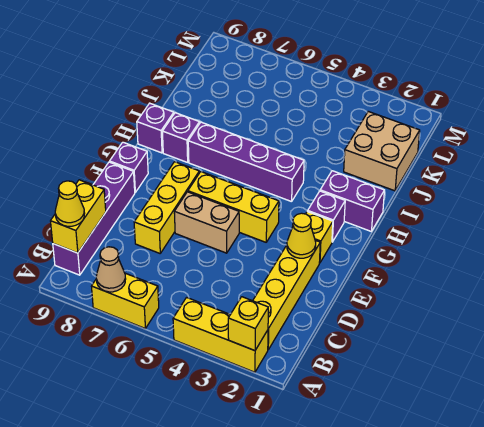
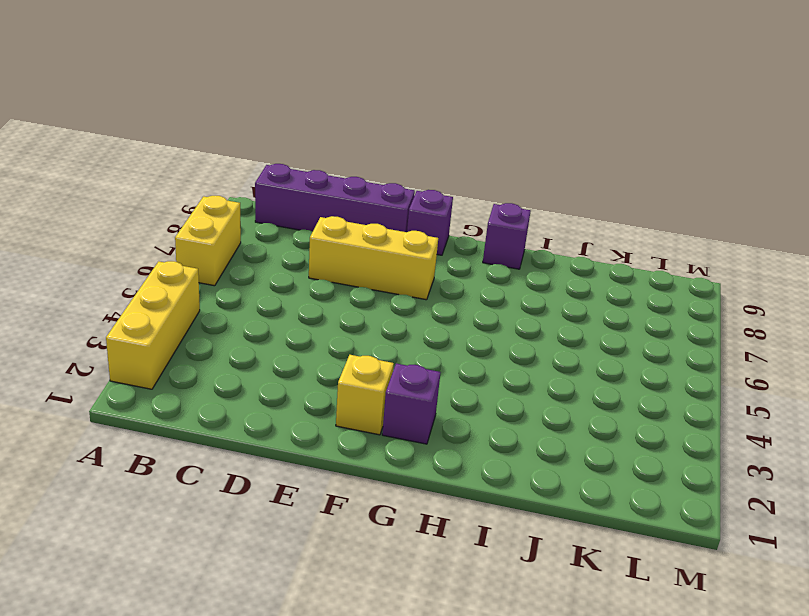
none -> yellow 1x4 brick [253,240,320,350]
none -> tan 1x2 brick [174,192,239,253]
none -> yellow 1x3 brick [188,172,279,242]

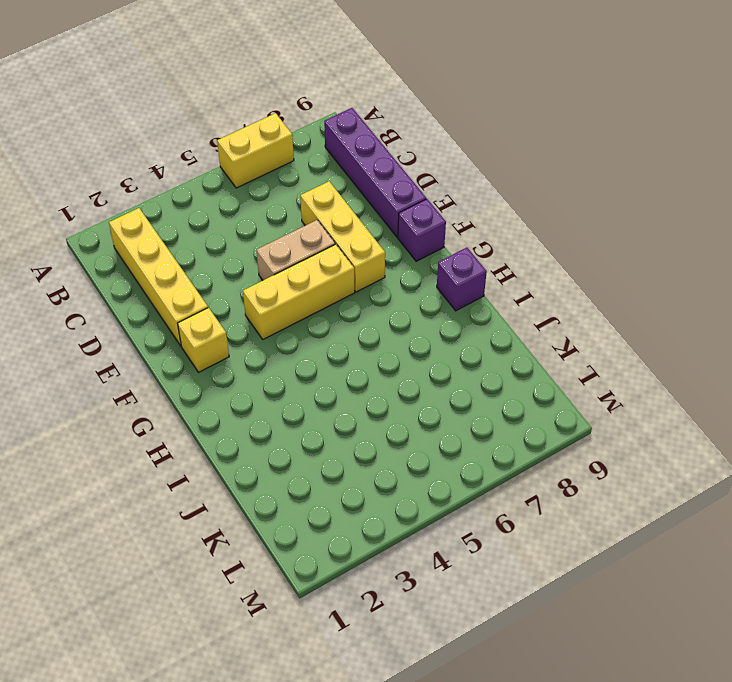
none -> yellow 1x3 brick [173,297,268,372]
none -> purple 1x1 brick [308,191,345,242]
none -> purple 1x2 brick [320,171,384,231]

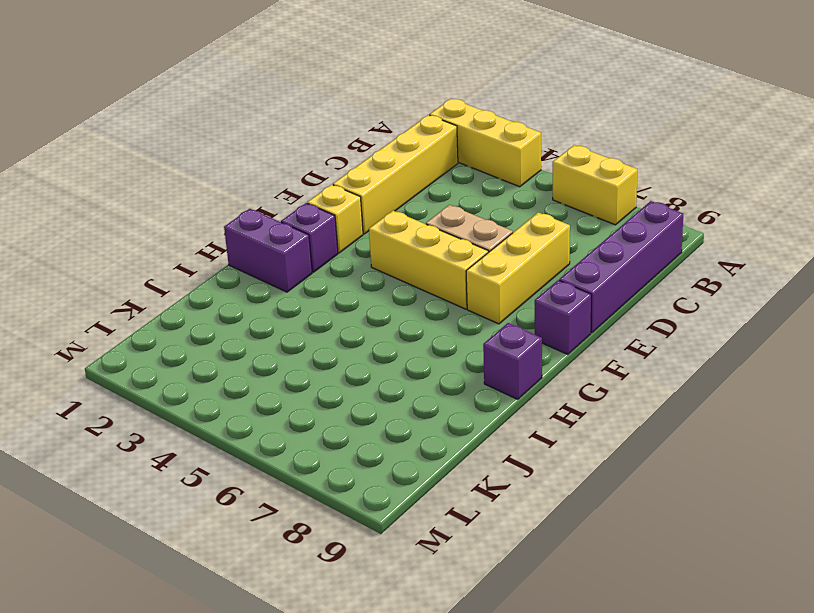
none -> purple 1x4 brick [188,122,304,202]
none -> purple 1x1 brick [162,113,200,162]
none -> tan 2x2 brick [344,111,420,191]

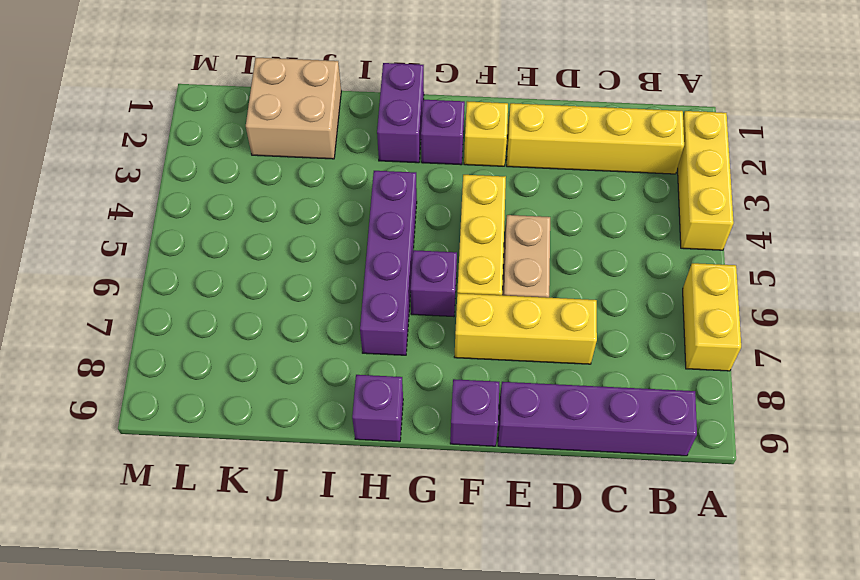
purple 1x1 brick [410,250,457,317] -> purple 1x1 brick moved to [162,113,200,162]
none -> yellow 1x1 brick [228,297,268,351]
none -> tan 1x1 cone [96,247,126,292]
none -> yellow 1x2 brick [51,180,106,253]

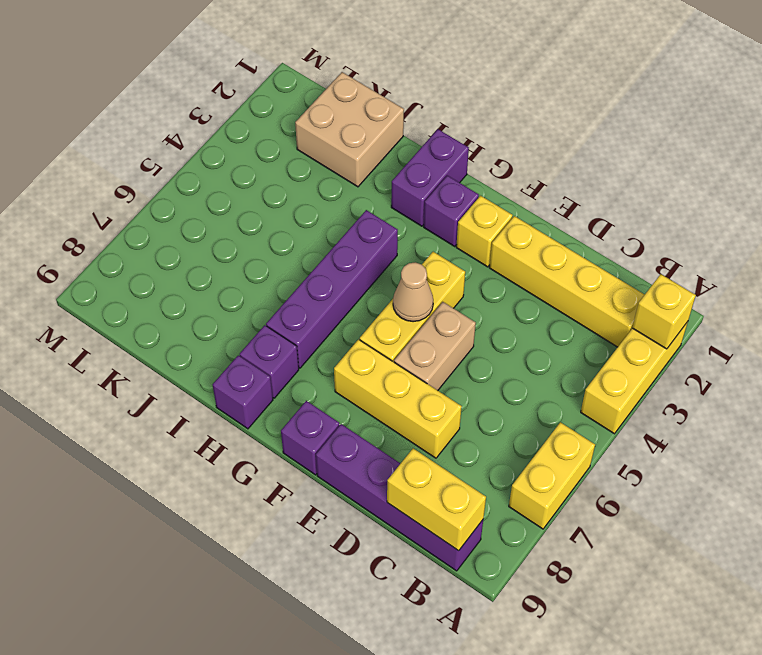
tan 1x1 cone [393,262,433,322] -> tan 1x1 cone moved to [96,247,126,292]
none -> yellow 1x1 cone [287,213,316,258]
none -> yellow 1x1 cone [55,181,85,226]

